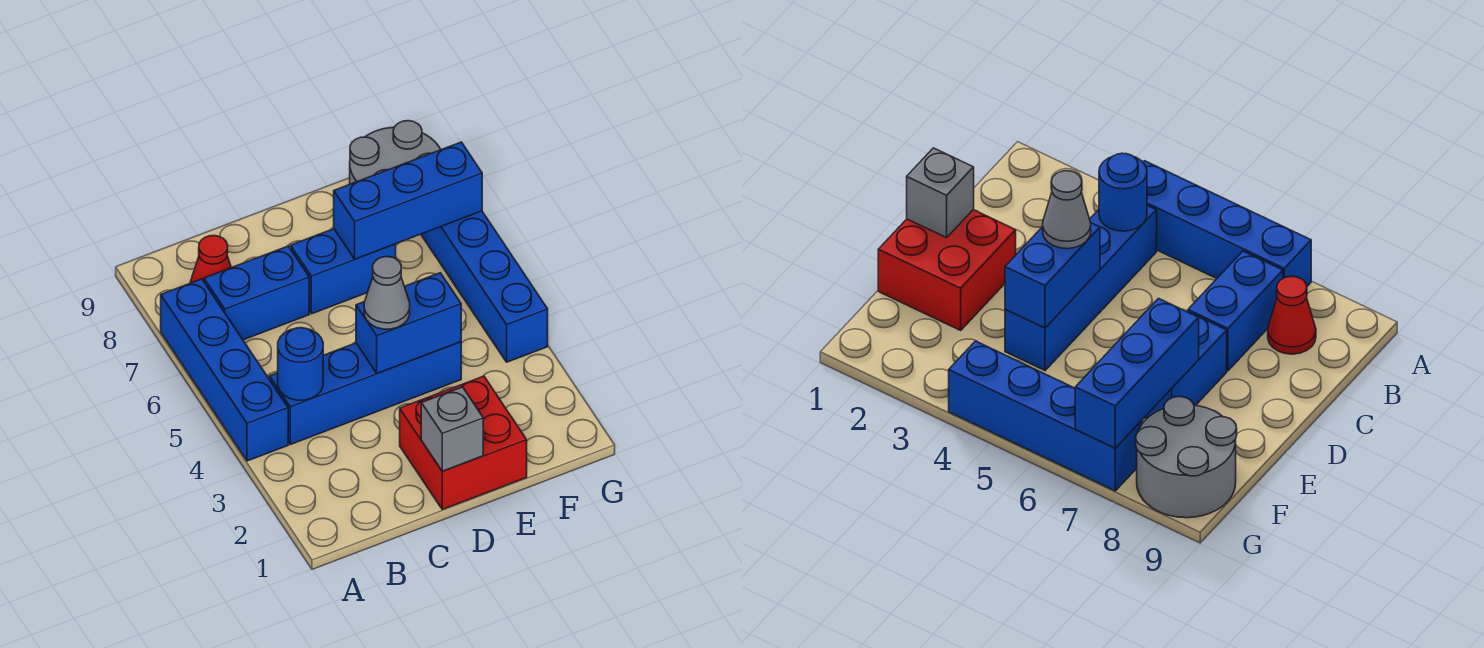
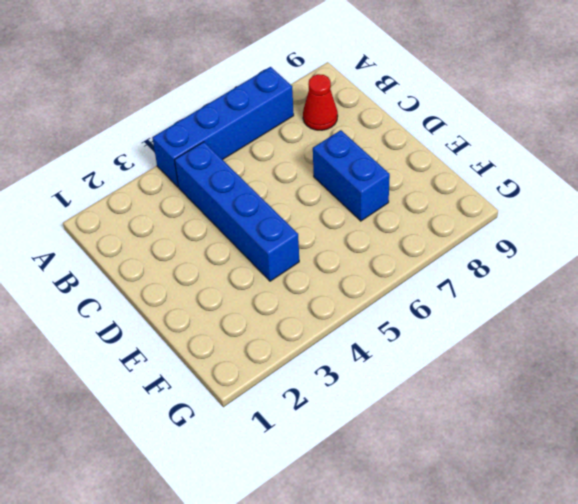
none -> blue 1x2 brick [204,246,309,340]
none -> red 2x2 brick [400,376,527,509]
none -> grey 2x2 round brick [350,121,441,184]

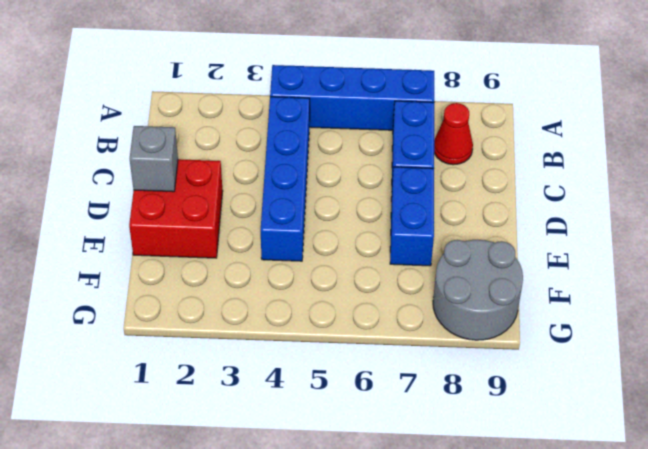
none -> blue 1x4 brick [421,211,548,362]
none -> blue 1x1 round brick [278,328,323,400]
none -> blue 1x2 brick [356,273,461,373]

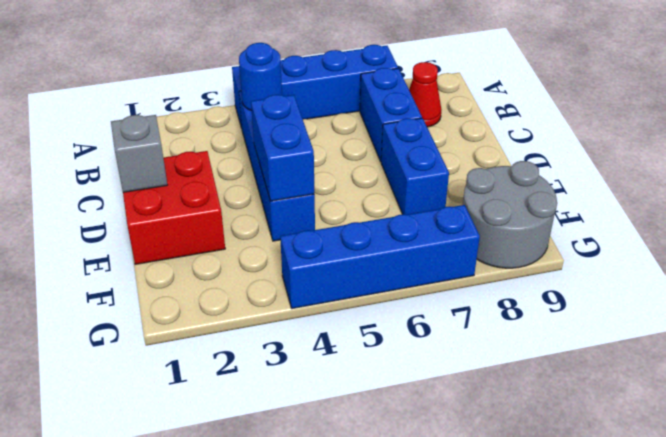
none -> blue 1x3 brick [334,142,482,259]
none -> grey 1x1 cone [364,257,410,329]

